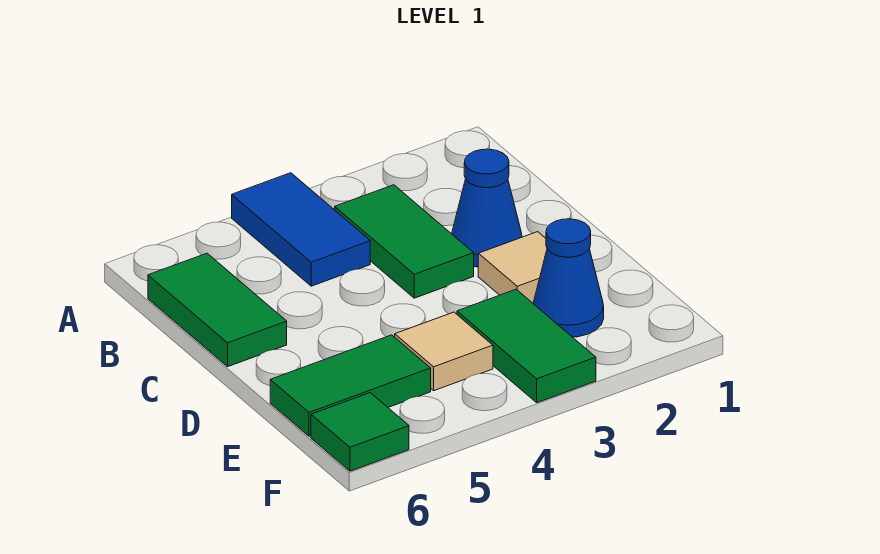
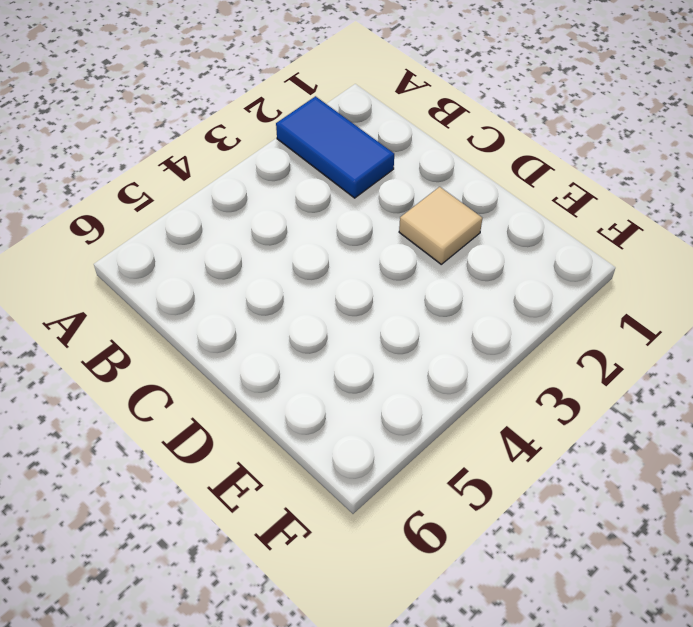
blue 1x2 tile [276,96,394,198] -> blue 1x2 tile moved to [232,173,370,286]
none -> green 1x2 tile [335,185,474,298]
none -> green 1x2 tile [148,253,287,367]

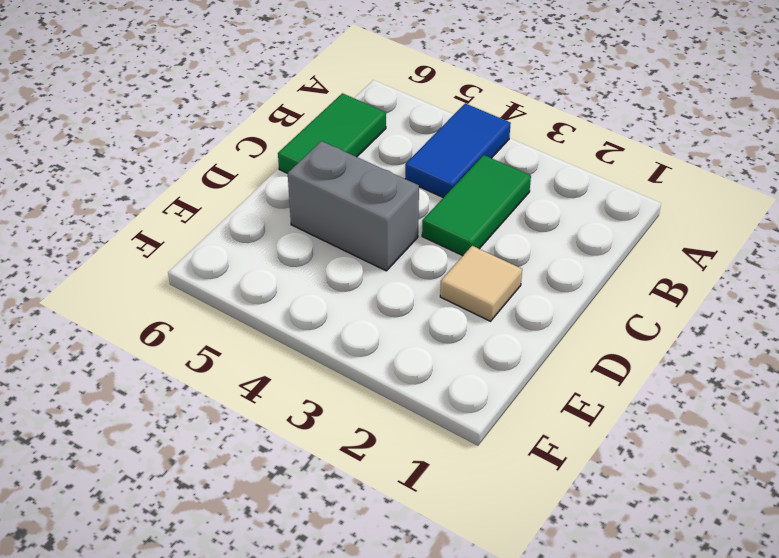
grey 1x2 brick [288,141,419,271] -> none
none -> blue 1x1 cone [452,149,522,267]
none -> blue 1x1 cone [533,219,604,337]

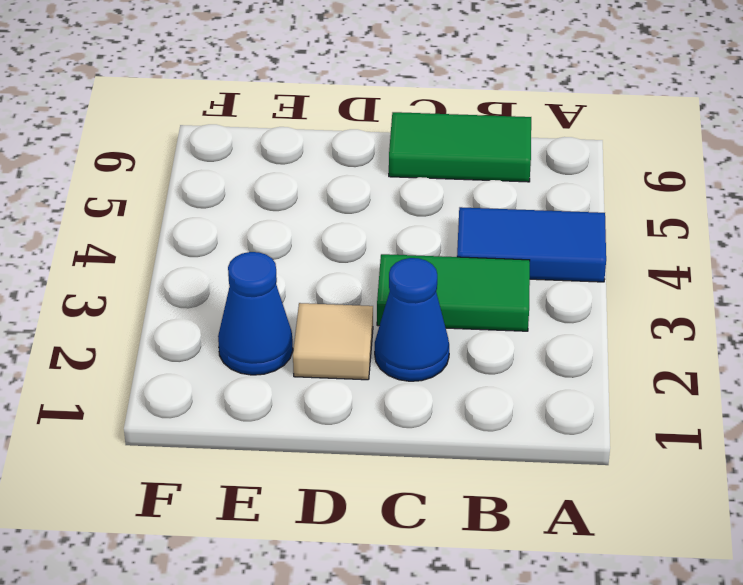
none -> green 1x2 tile [457,289,596,403]
none -> tan 1x1 tile [395,312,493,391]

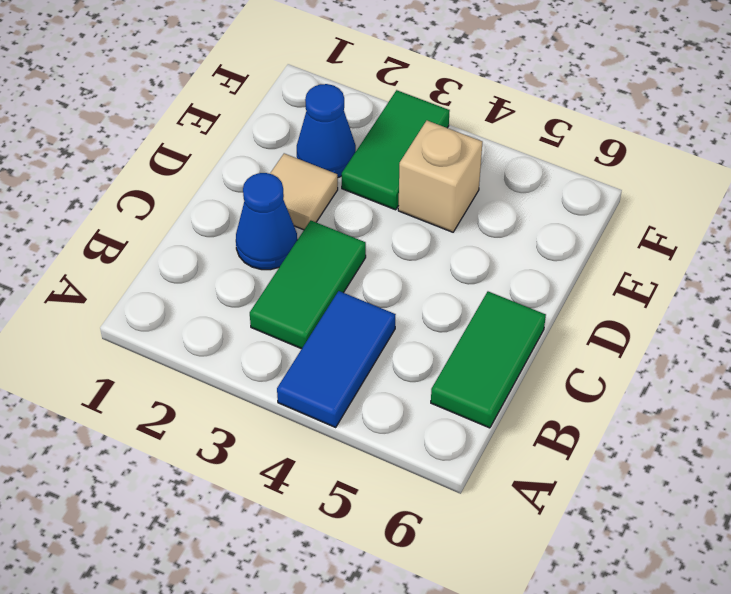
tan 1x1 brick [398,121,482,232] -> tan 1x1 tile [395,312,493,391]
none -> green 1x2 tile [270,335,431,436]
none -> green 1x1 tile [311,393,409,471]

